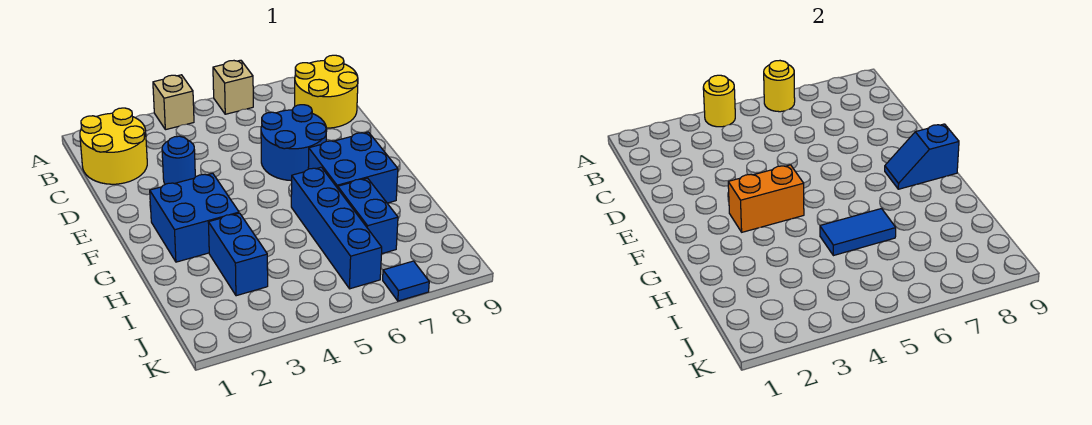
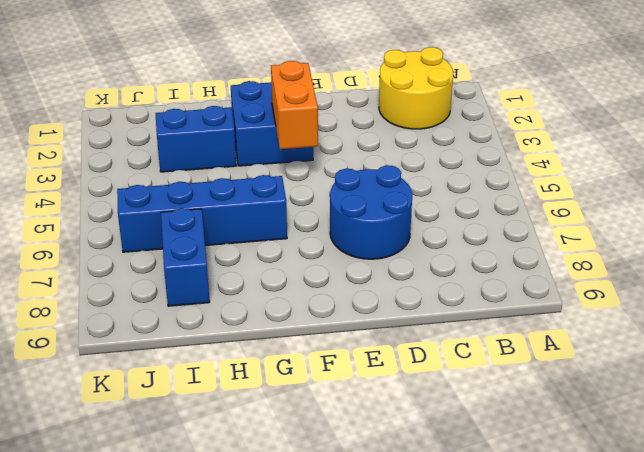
blue 1x2 brick [161,208,210,306] -> blue 1x2 brick turned to [338,178,398,254]
none -> tan 1x1 brick [153,75,194,130]
none -> tan 1x1 brick [213,60,253,114]
none -> yellow 2x2 round brick [295,55,358,128]

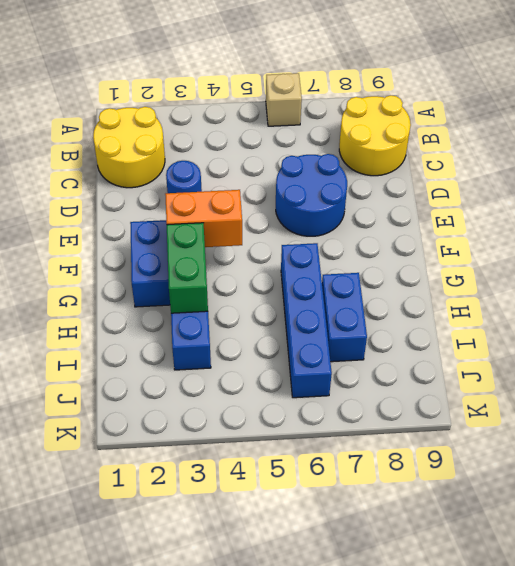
green 1x2 brick [167,223,208,313] -> none
none -> tan 1x1 brick [153,75,194,130]
none -> blue 2x2 brick [308,132,398,203]
none -> blue 1x1 tile [383,261,429,301]

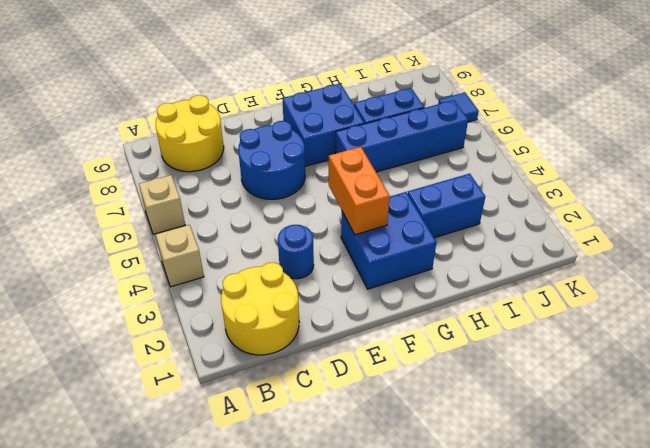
none -> yellow 1x1 round brick [703,75,735,127]
none -> yellow 1x1 round brick [764,61,795,112]
none -> blue 1x2 slope [885,124,959,189]

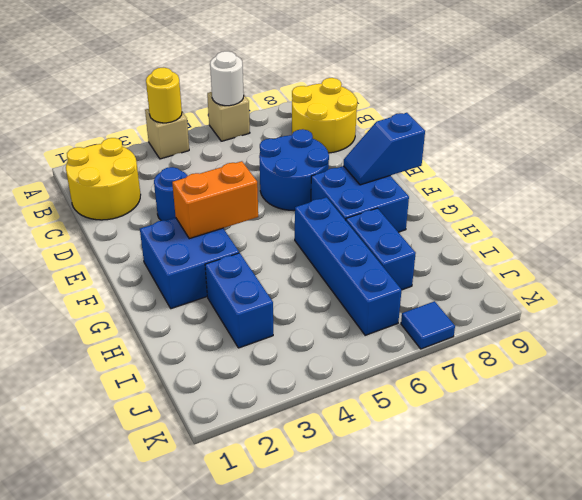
white 1x1 round brick [210,51,244,106] -> yellow 1x1 round brick [764,61,795,112]
none -> blue 1x2 tile [820,209,896,256]

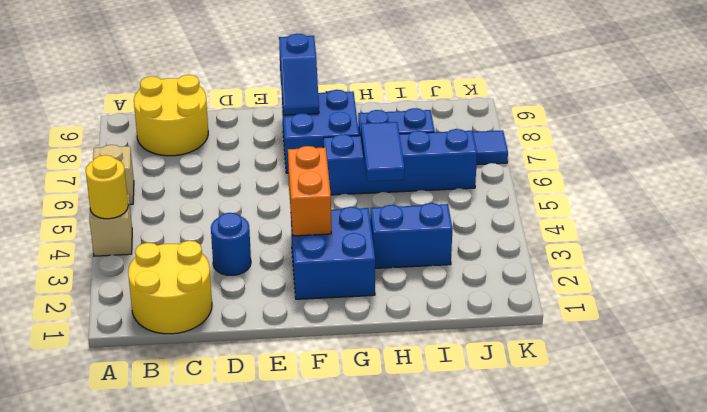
none -> blue 2x2 round brick [261,105,326,181]
none -> yellow 1x1 round brick [764,61,795,112]

